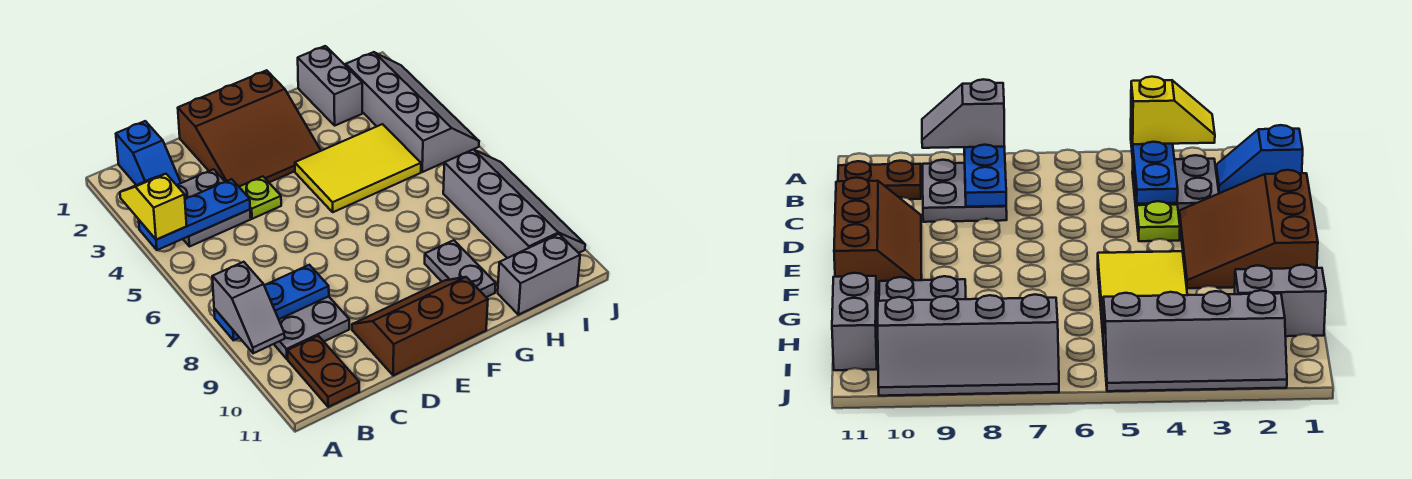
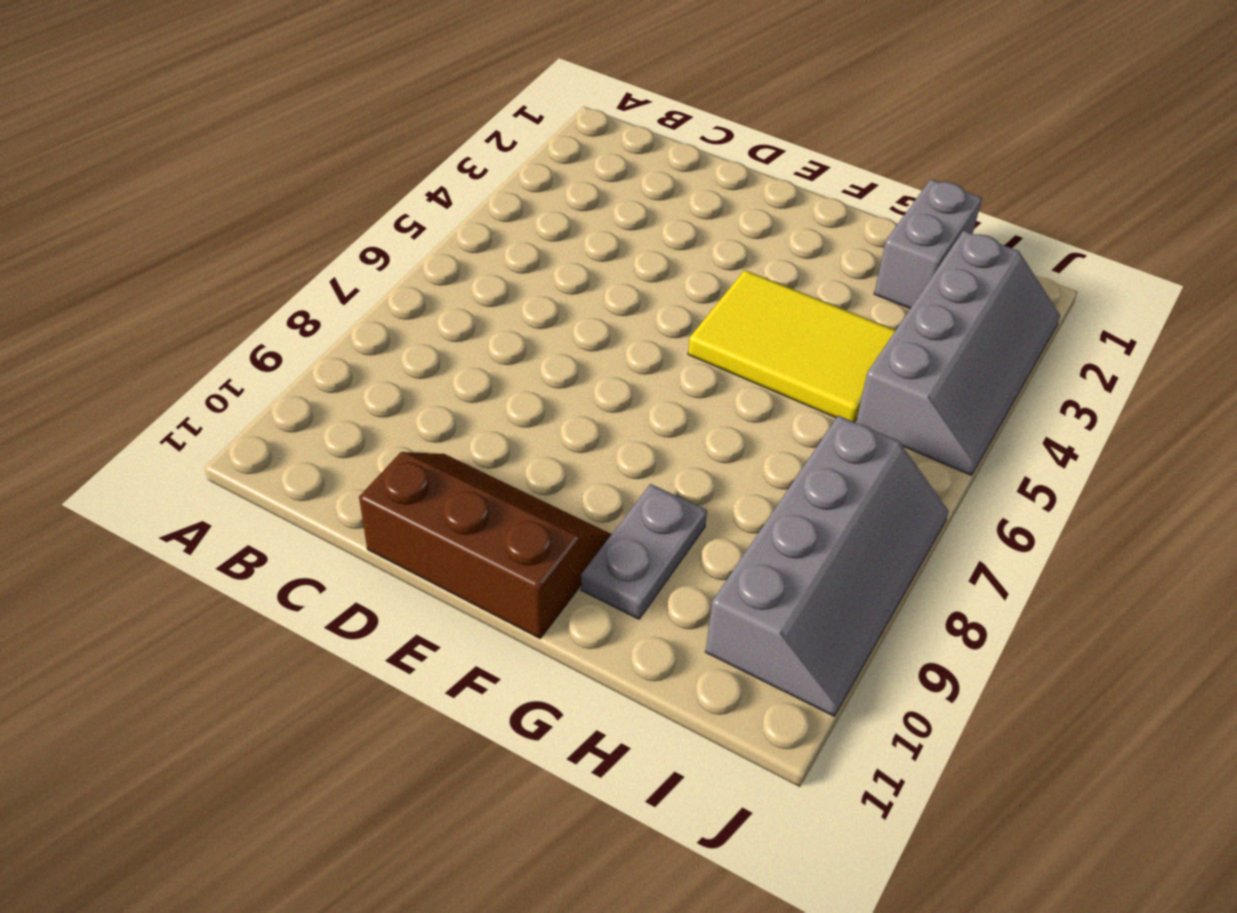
none -> blue 1x2 slope [116,121,181,185]
none -> grey 2x2 plate [177,169,251,247]
none -> grey 2x2 plate [274,296,349,359]

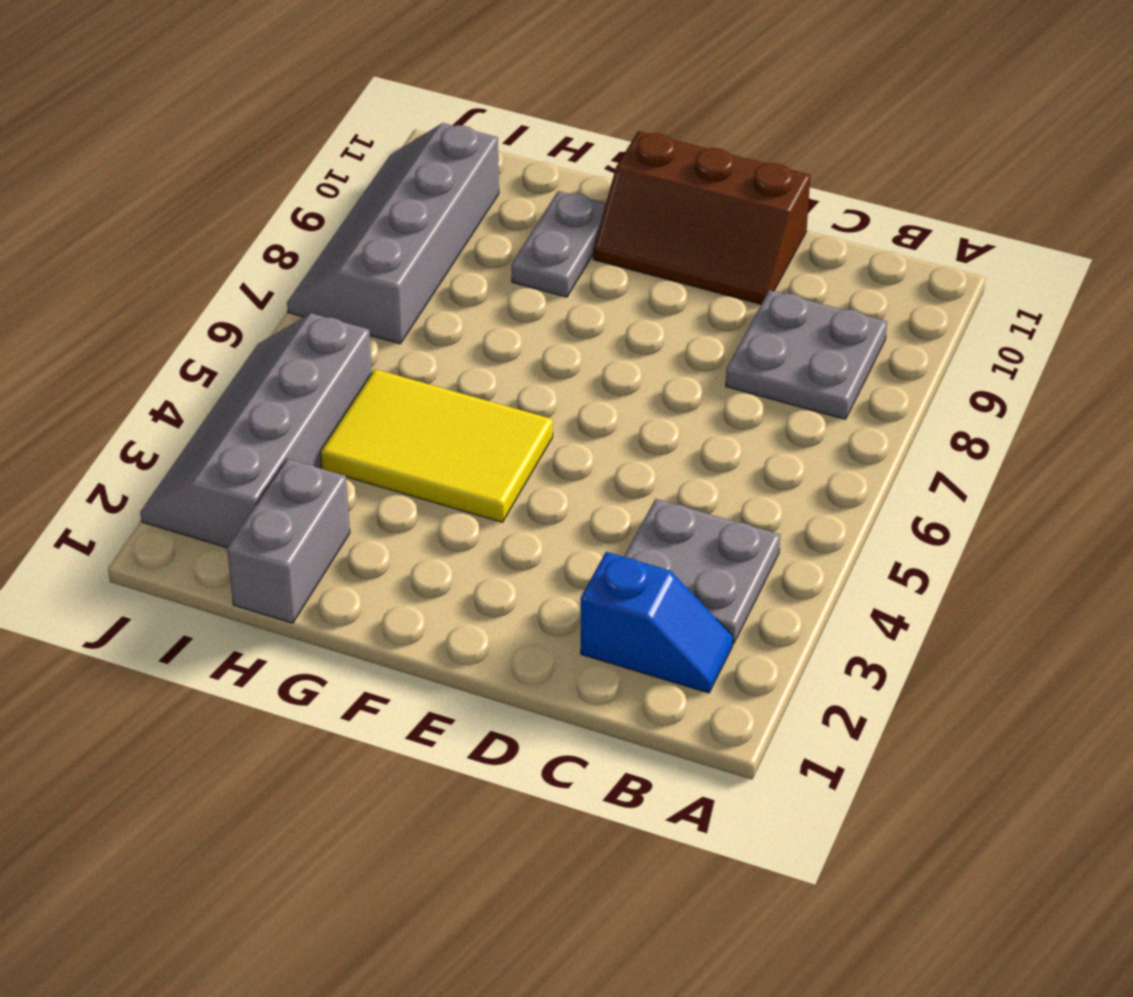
blue 1x2 slope [581,552,733,693] -> blue 1x2 slope turned to [116,121,181,185]
none -> brown 1x2 plate [287,336,359,407]
none -> brown 3x3 slope [178,70,321,186]
none -> lime 1x1 plate [239,176,281,219]

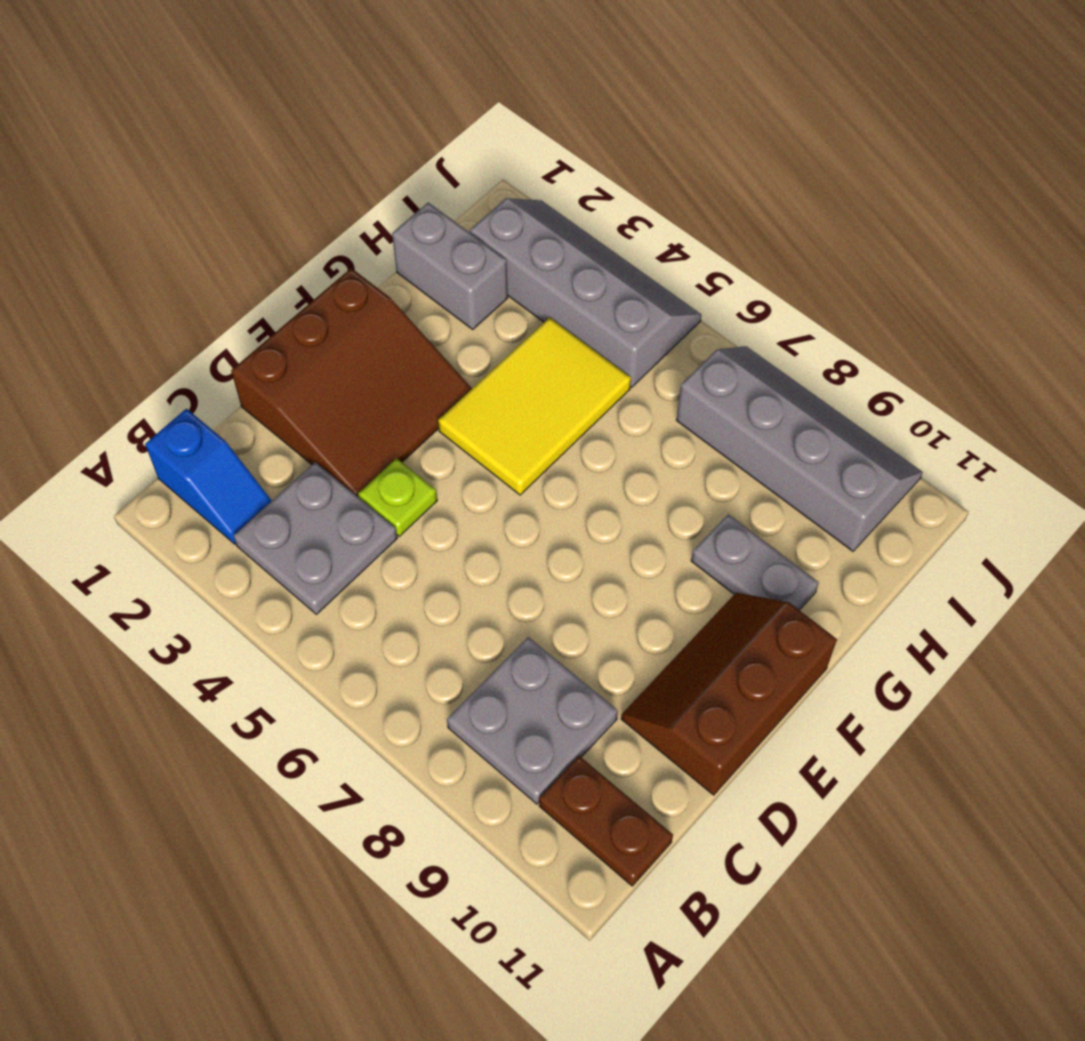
none -> grey 1x2 brick [498,234,580,315]
none -> blue 1x3 plate [139,179,250,250]
none -> blue 1x3 plate [214,265,329,340]

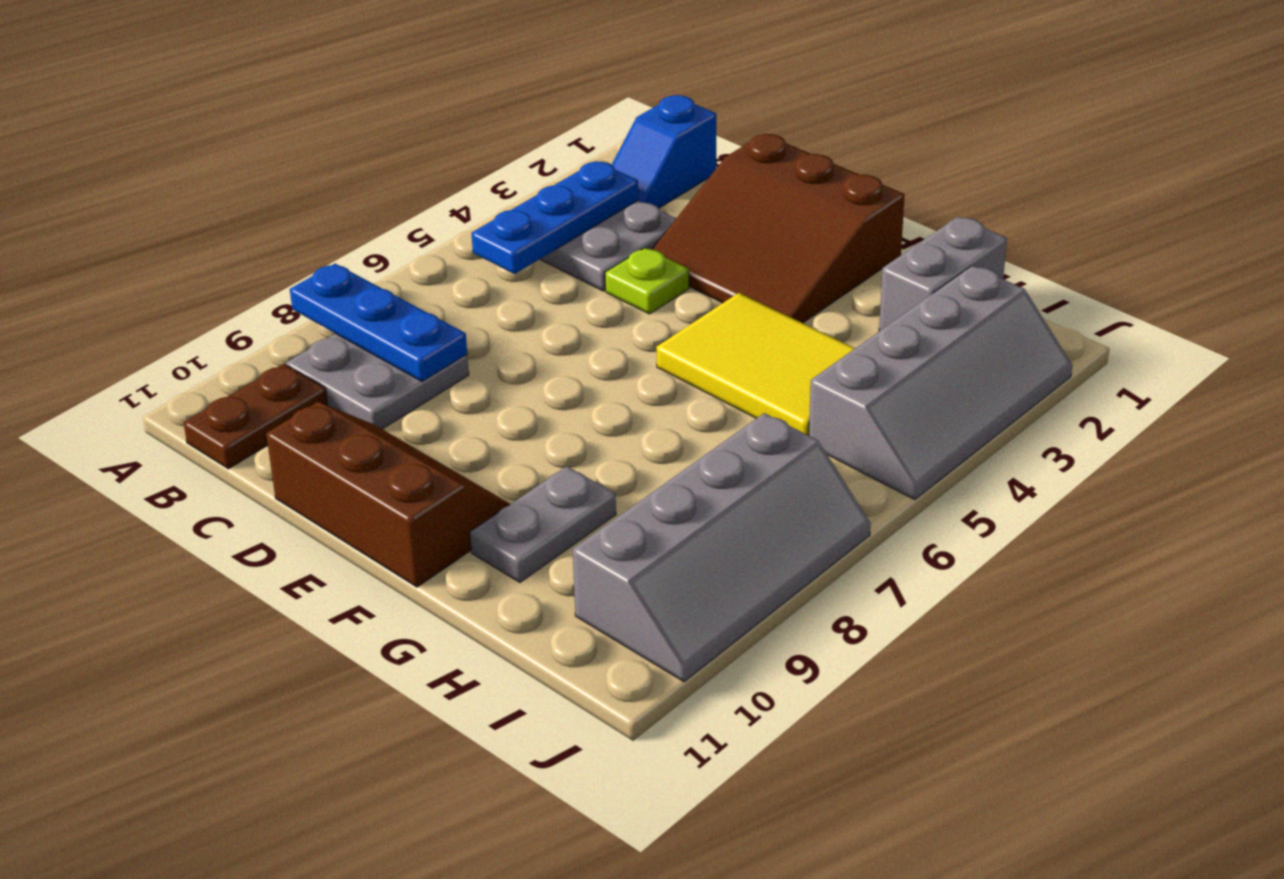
blue 1x3 plate [471,161,638,274] -> blue 1x3 plate turned to [139,179,250,250]
none -> grey 1x2 brick [498,234,580,315]
none -> yellow 1x2 slope [120,174,187,240]
none -> grey 1x2 slope [212,262,285,353]

